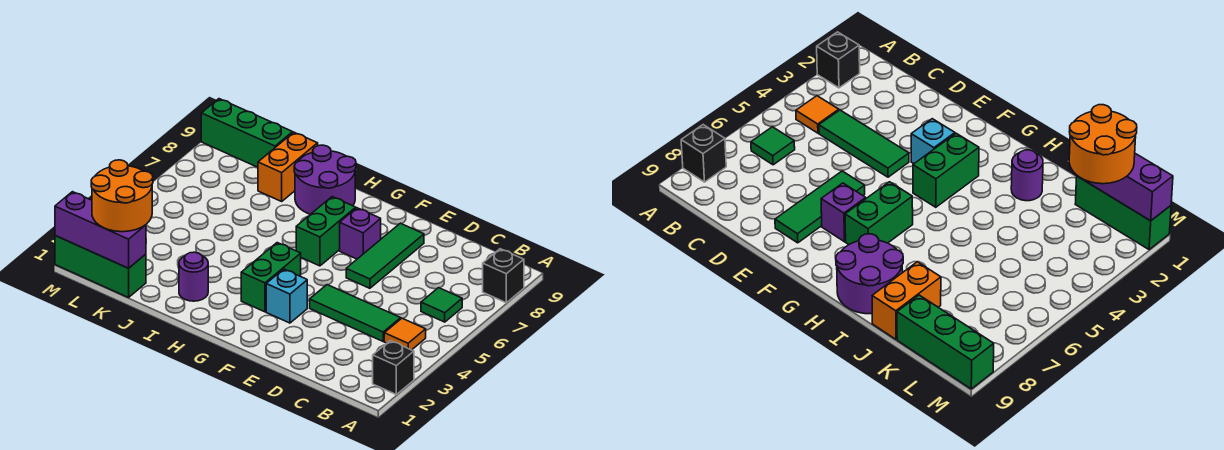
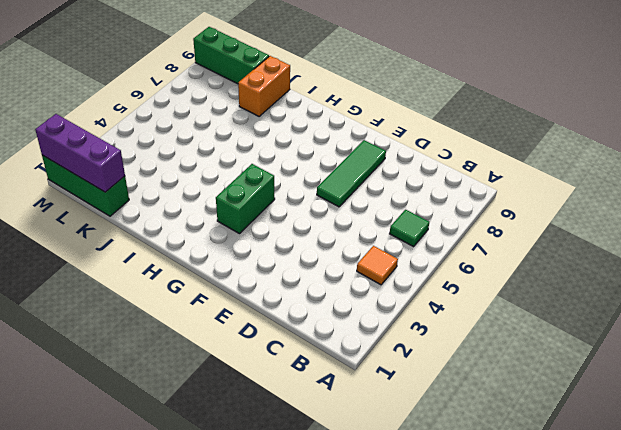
none -> black 1x1 brick [373,341,414,394]
none -> black 1x1 brick [483,249,524,303]
none -> green 1x3 tile [310,285,401,341]

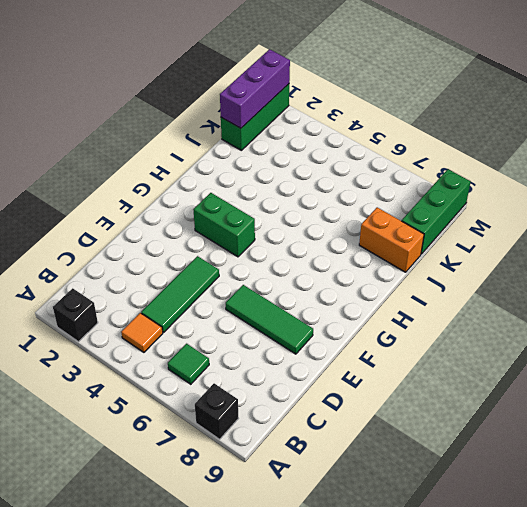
none -> cyan 1x1 brick [266,269,307,323]
none -> purple 1x1 brick [340,208,381,259]
none -> green 1x2 brick [296,197,356,266]

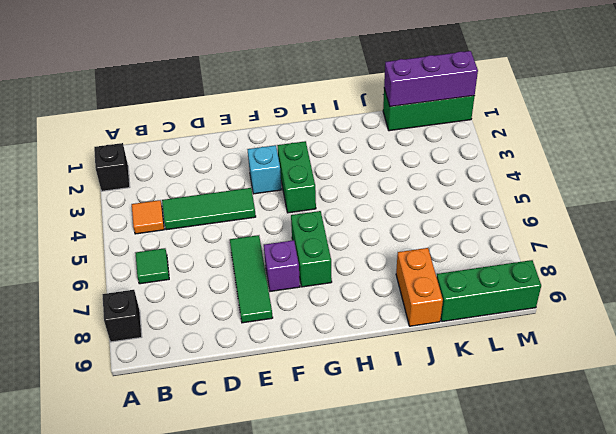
none -> purple 2x2 round brick [294,145,356,214]
none -> purple 1x1 round brick [179,252,208,301]
none -> orange 2x2 round brick [91,160,153,232]

